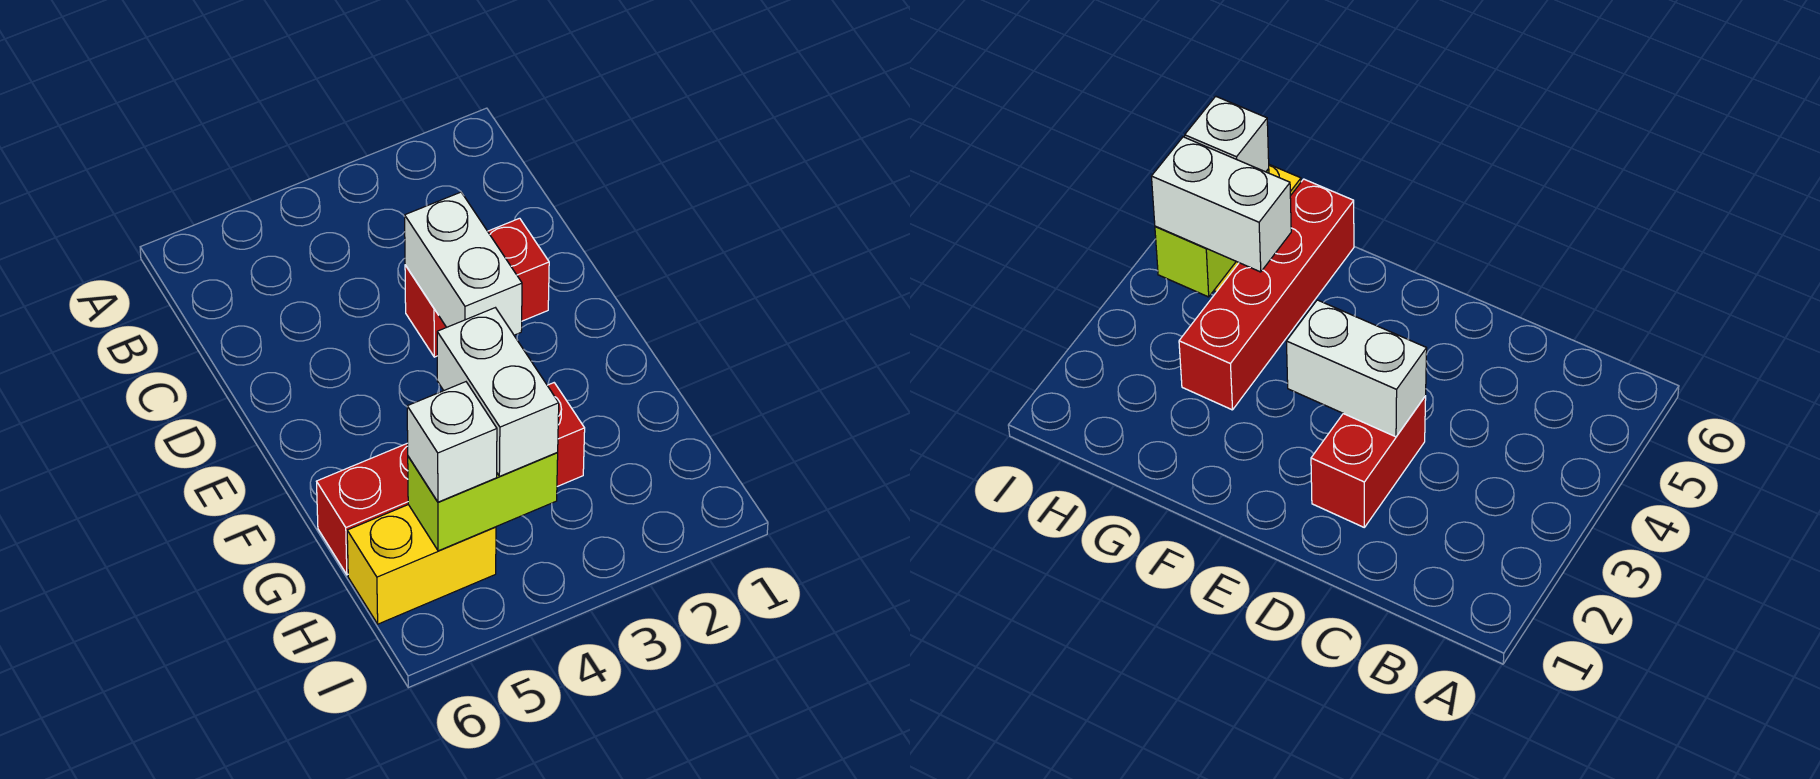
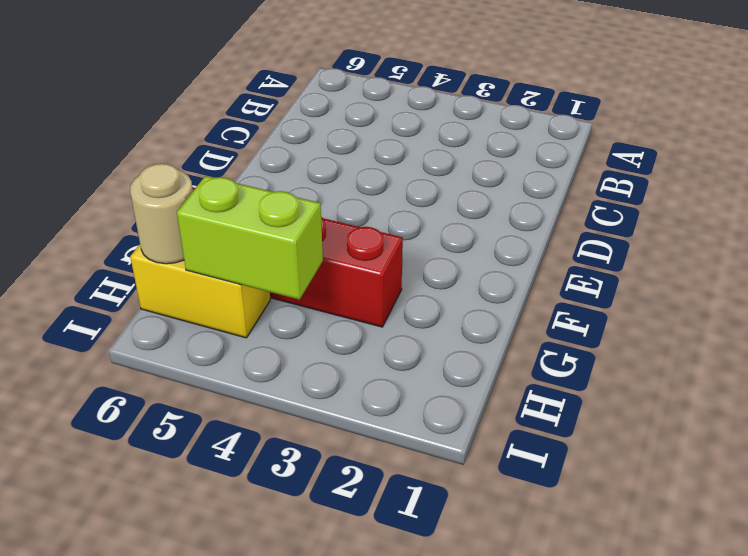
tan 1x1 round brick [130,164,193,264] -> none
none -> red 1x2 brick [405,218,549,357]
none -> white 1x2 brick [405,192,522,335]

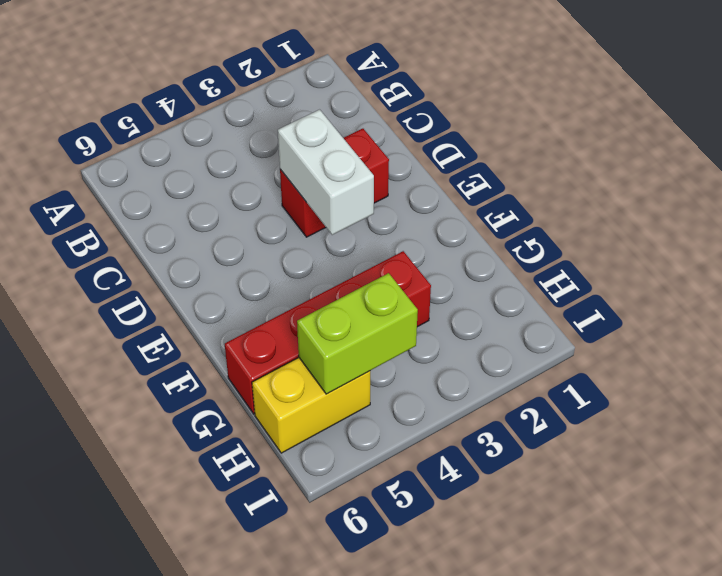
none -> white 1x2 brick [437,308,559,476]
none -> white 1x1 brick [407,382,497,502]

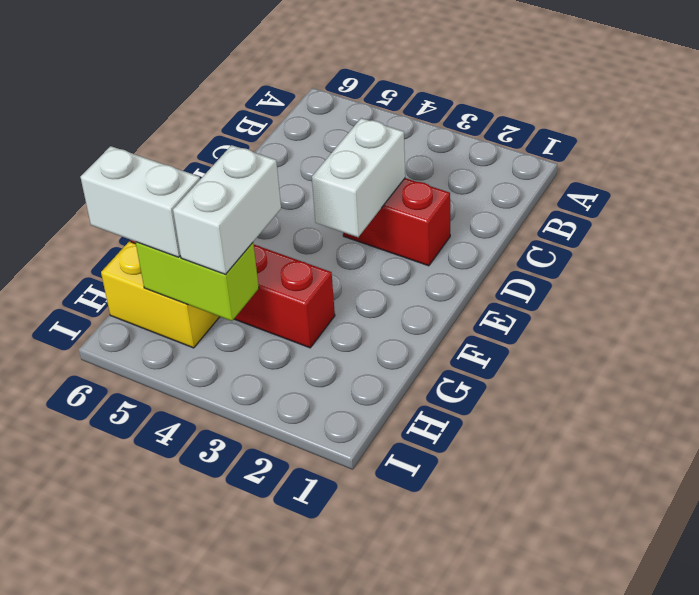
white 1x2 brick [81,146,200,257] -> white 1x1 brick [407,382,497,502]

